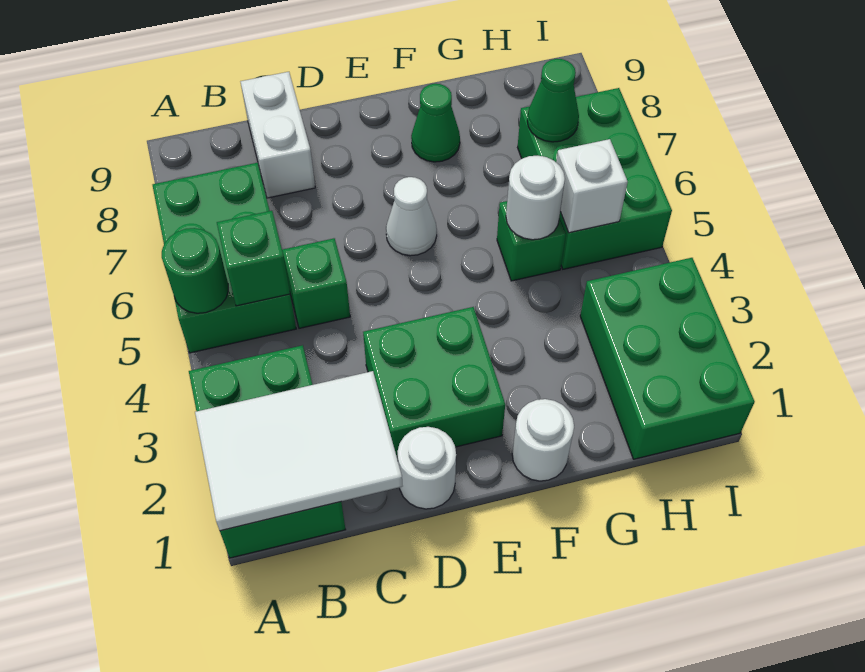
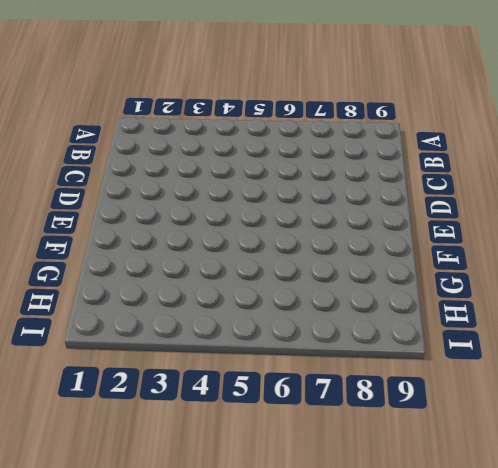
none -> green 2x3 brick [189,345,346,558]
none -> green 2x3 brick [153,163,296,353]
none -> green 1x1 brick [282,238,350,328]

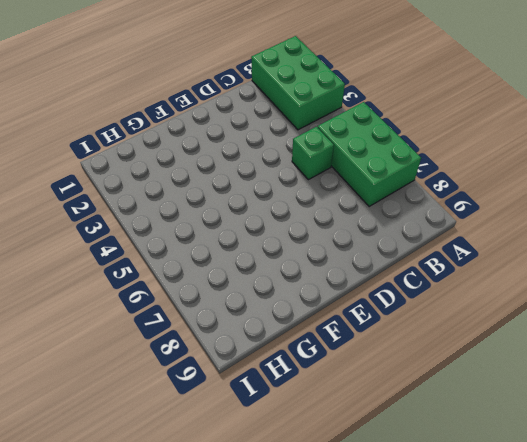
none -> white 1x2 brick [240,72,315,198]
none -> white 1x1 round brick [397,427,456,509]
none -> green 2x2 brick [363,307,505,460]

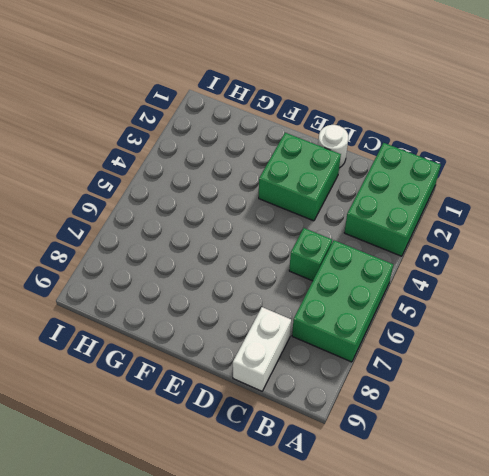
none -> white 1x1 cone [386,177,437,256]
none -> white 1x1 round brick [512,399,574,481]
none -> green 1x1 cone [411,84,460,162]

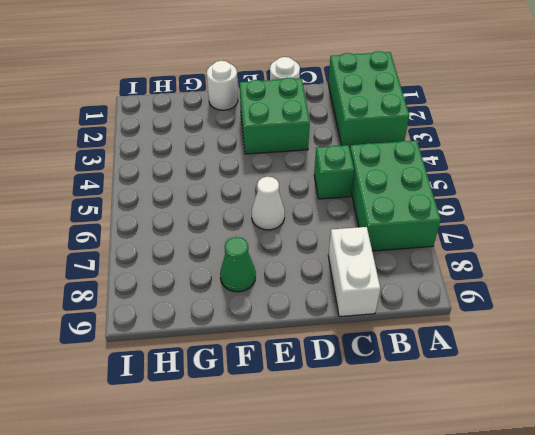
none -> green 1x1 brick [497,201,566,281]
none -> green 2x3 brick [580,258,755,459]
none -> green 2x3 brick [518,88,672,269]

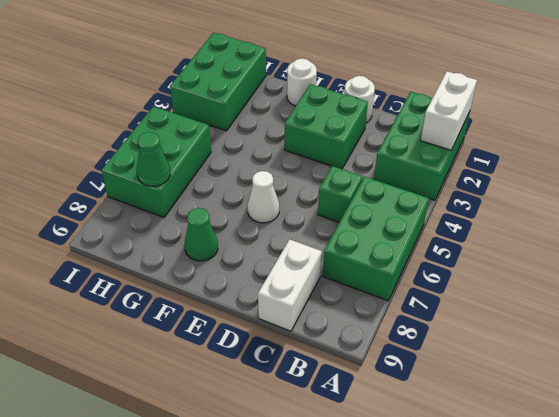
white 1x2 brick [421,71,477,150] -> white 2x3 tile [195,371,402,531]
none -> green 1x1 brick [497,201,566,281]
none -> green 1x1 round brick [162,228,228,313]
none -> green 1x1 brick [217,211,290,306]

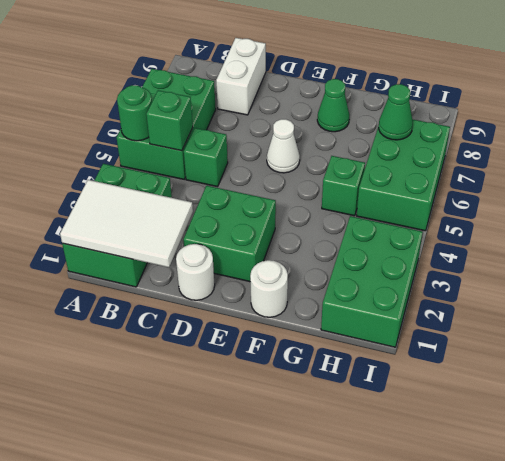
none -> white 1x1 round brick [506,156,565,240]
none -> white 1x1 brick [556,139,628,233]

